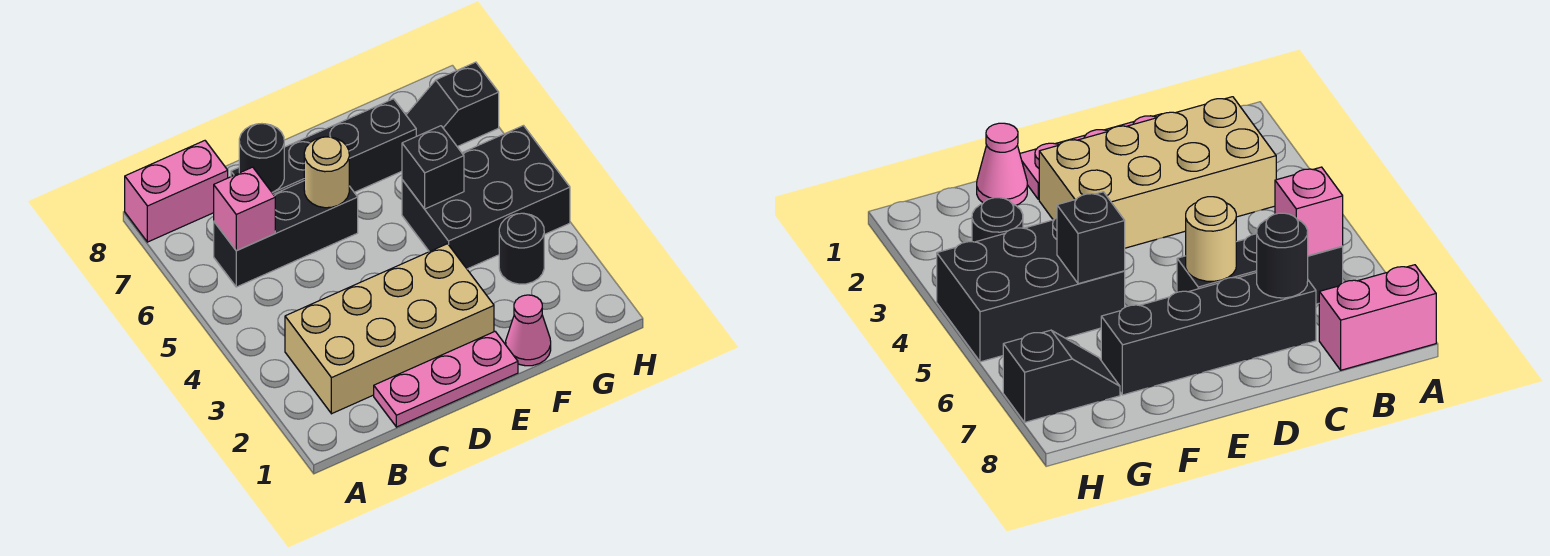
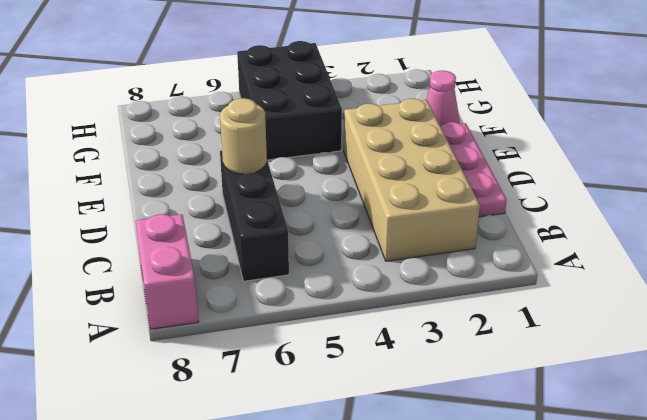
none -> black 1x4 brick [231,99,416,194]
none -> black 1x1 round brick [499,213,544,284]
none -> black 1x2 slope [406,62,499,147]

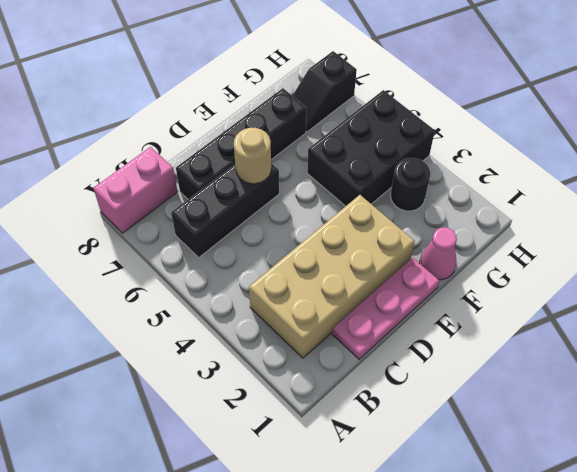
none -> pink 1x1 brick [214,167,275,250]
none -> black 1x1 round brick [239,124,284,192]
none -> black 1x1 brick [402,126,464,209]

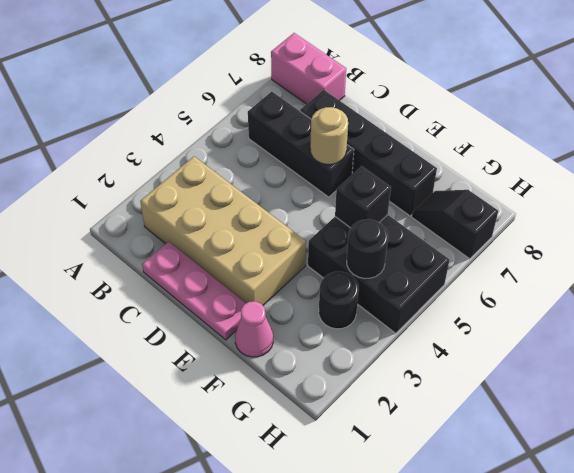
black 1x1 round brick [347,219,388,279] -> black 1x1 round brick moved to [239,124,284,192]
none -> pink 1x1 brick [214,167,275,250]

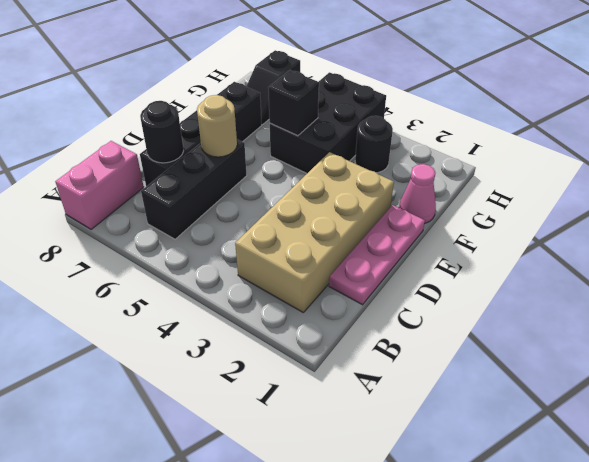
none -> pink 1x1 brick [214,167,275,250]

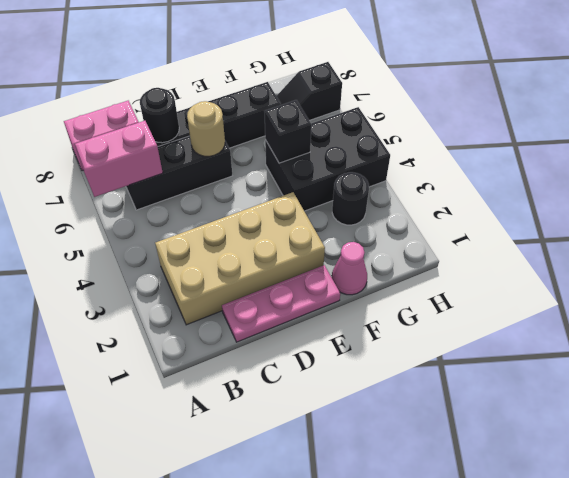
pink 1x2 brick [75,121,163,197] -> pink 1x1 brick [214,167,275,250]

